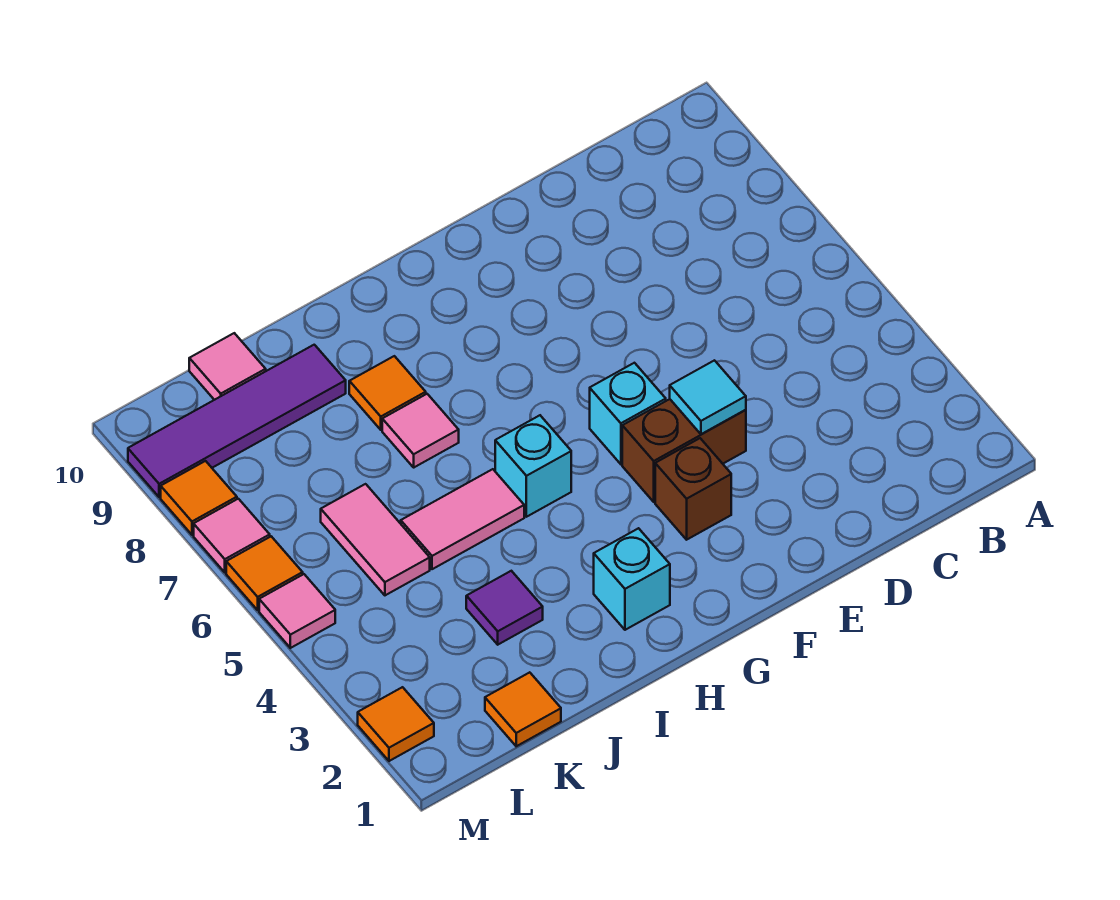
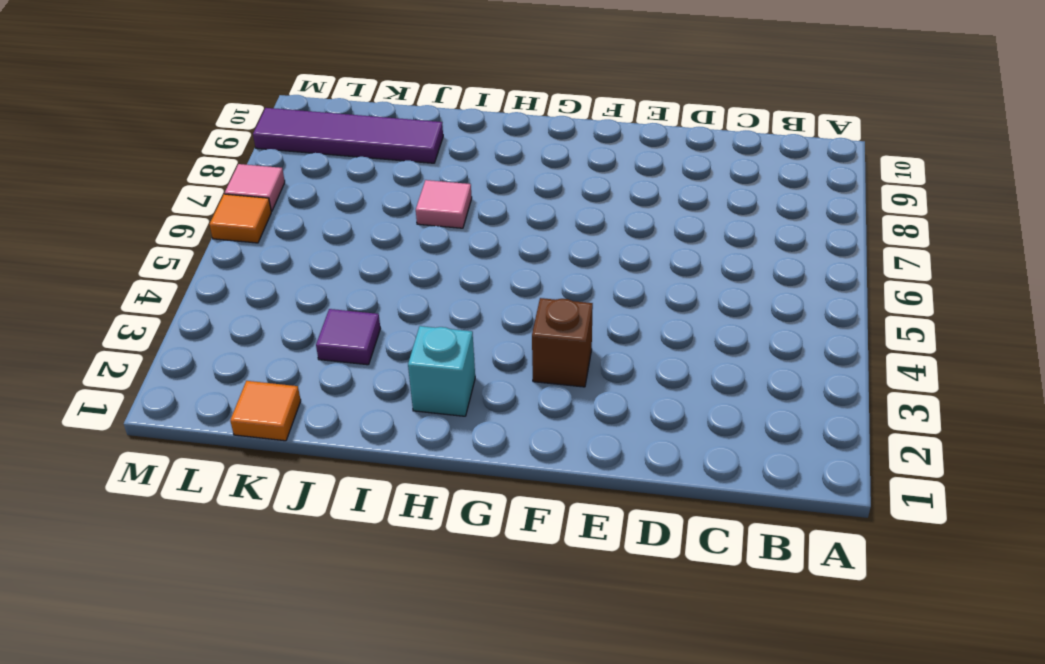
none -> brown 1x2 brick [622,399,746,502]
none -> cyan 1x1 brick [590,363,666,464]
none -> cyan 1x1 brick [495,415,571,517]

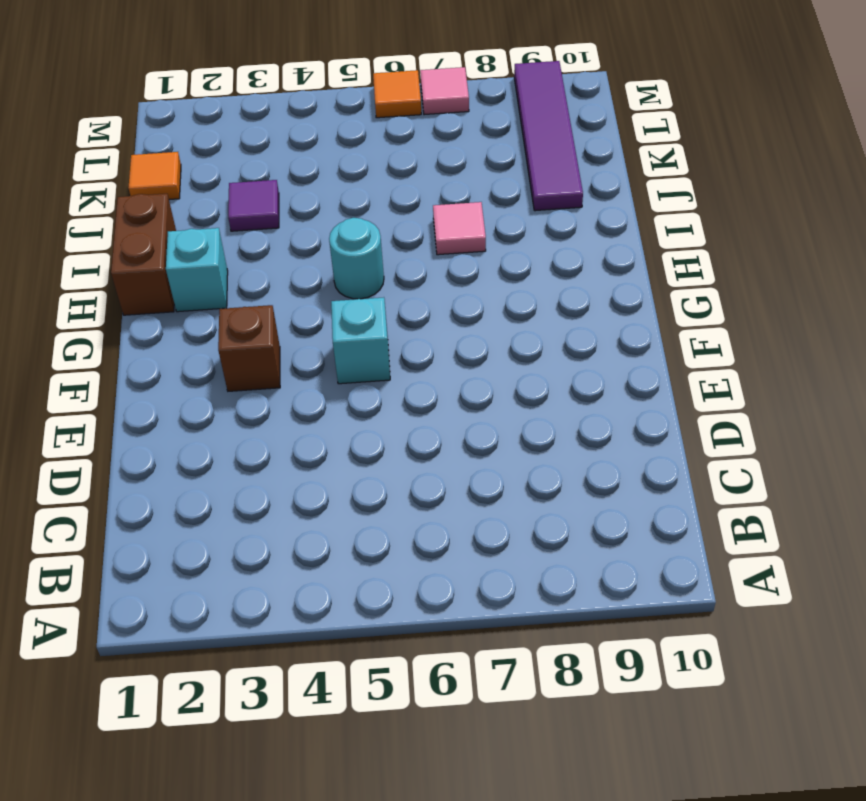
brown 1x2 brick [111,194,176,315] -> brown 1x2 brick moved to [622,399,746,502]
cyan 1x1 round brick [329,218,384,299] -> cyan 1x1 brick [495,415,571,517]
none -> pink 1x2 tile [401,469,524,569]
none -> orange 1x1 tile [349,356,426,430]
none -> pink 1x2 tile [321,484,430,595]

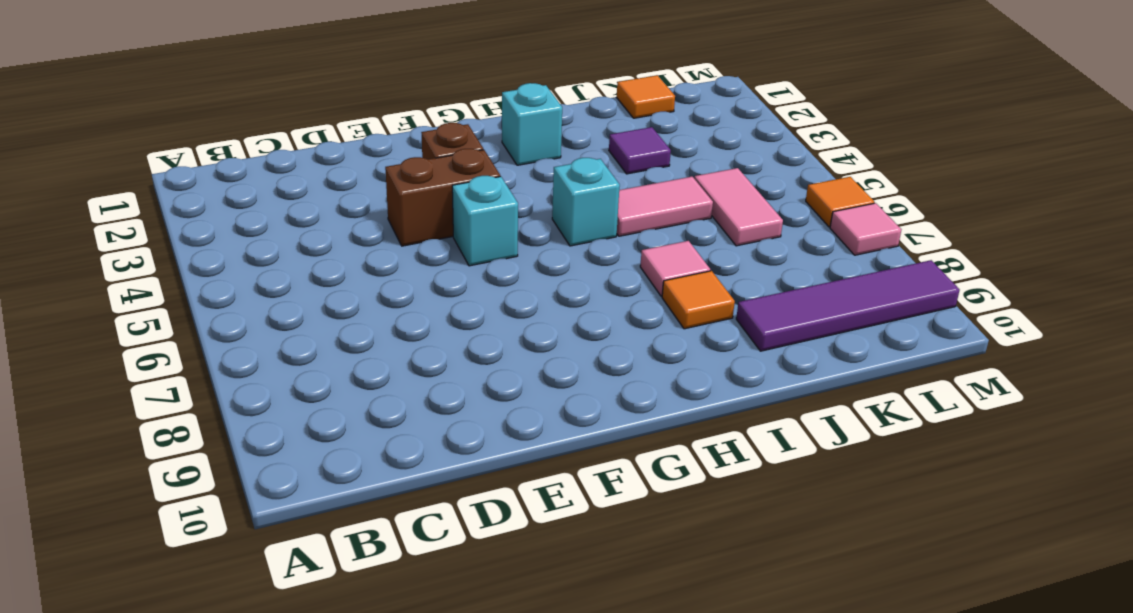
none -> pink 1x1 tile [189,333,266,400]
none -> orange 1x1 tile [358,687,434,761]
none -> pink 1x1 tile [259,574,335,648]

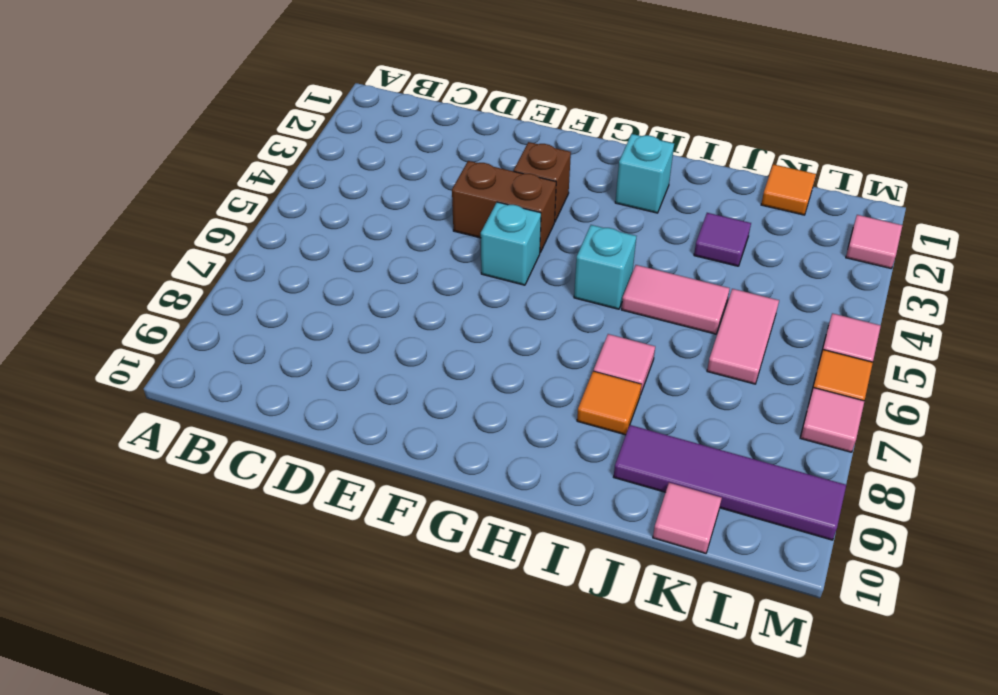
pink 1x1 tile [846,215,902,268] -> orange 1x1 tile [358,687,434,761]
none -> orange 1x1 tile [161,461,237,535]
none -> cyan 1x1 tile [670,360,746,434]

